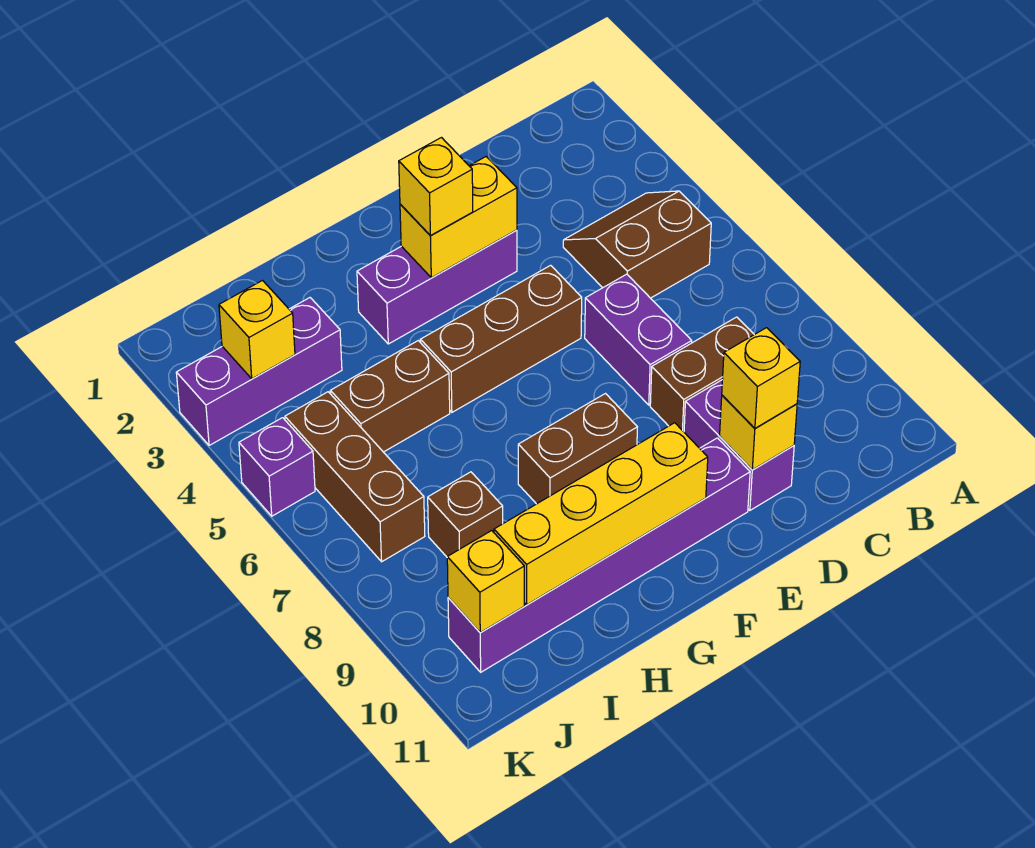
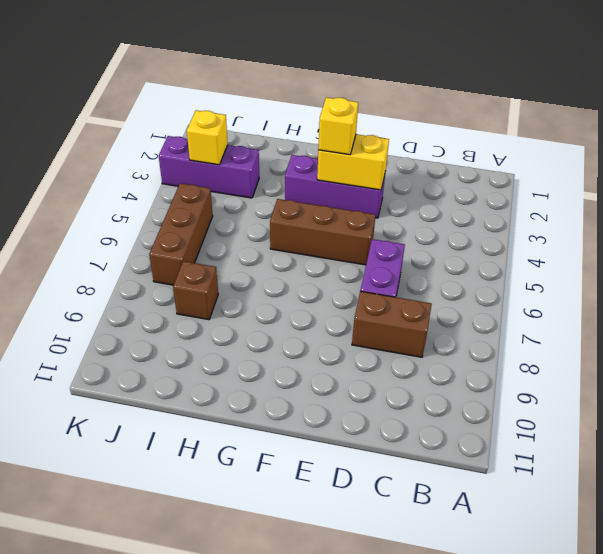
none -> brown 2x2 slope [563,191,711,298]
none -> purple 1x2 brick [684,380,794,510]
none -> purple 1x6 brick [448,438,750,672]

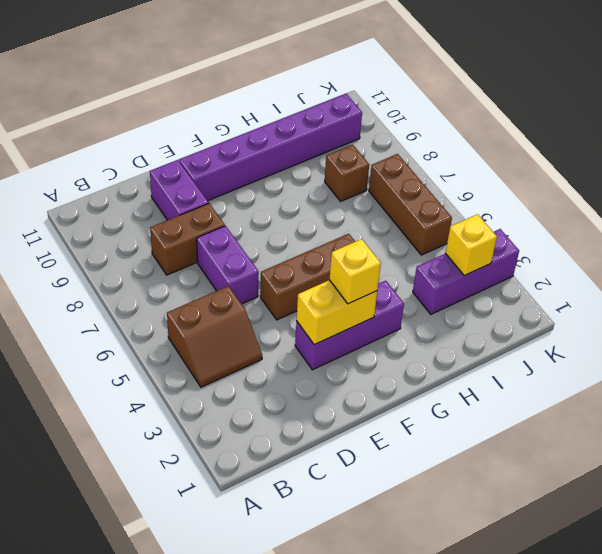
none -> brown 1x2 brick [518,394,637,504]
none -> brown 1x2 brick [330,341,450,452]
none -> purple 1x1 brick [239,418,315,516]

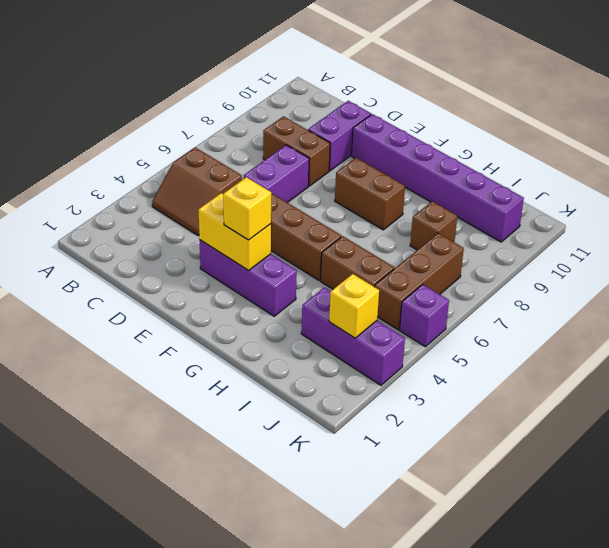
none -> yellow 1x1 brick [720,395,797,470]
none -> yellow 1x4 brick [494,423,708,605]
none -> yellow 1x1 brick [447,531,524,633]

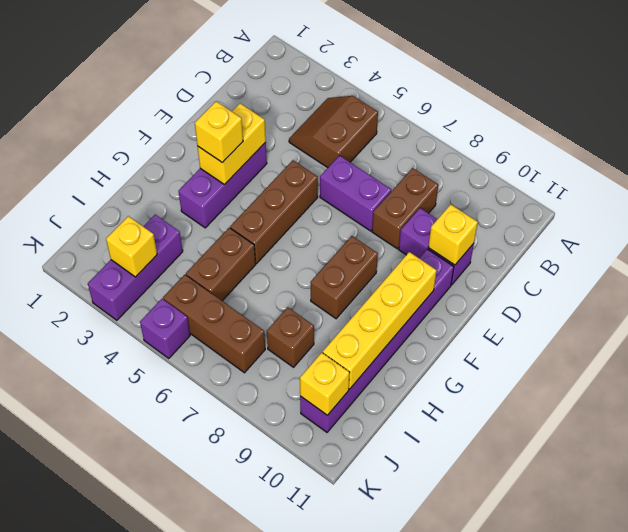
none -> yellow 1x1 brick [722,328,800,428]

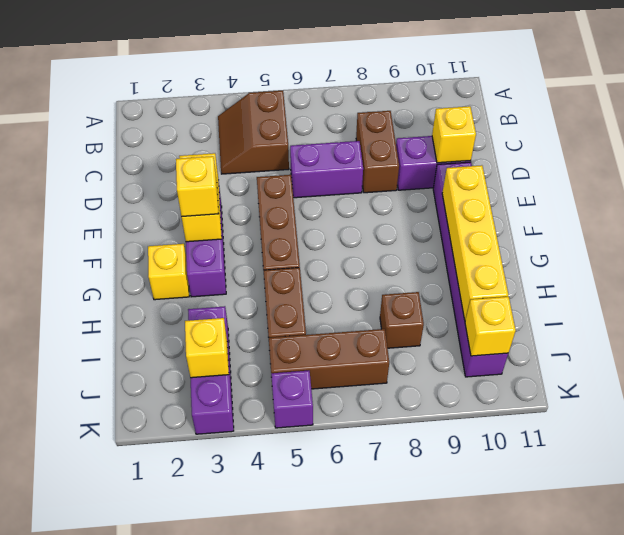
yellow 1x1 brick [148,244,189,300] -> yellow 1x1 brick moved to [722,328,800,428]
none -> brown 1x2 brick [518,394,637,504]

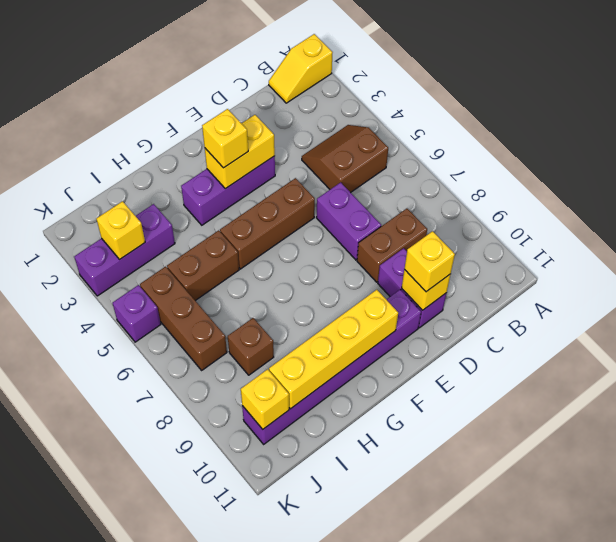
yellow 1x2 slope [269,34,333,103] -> none
none -> brown 1x2 brick [518,394,637,504]

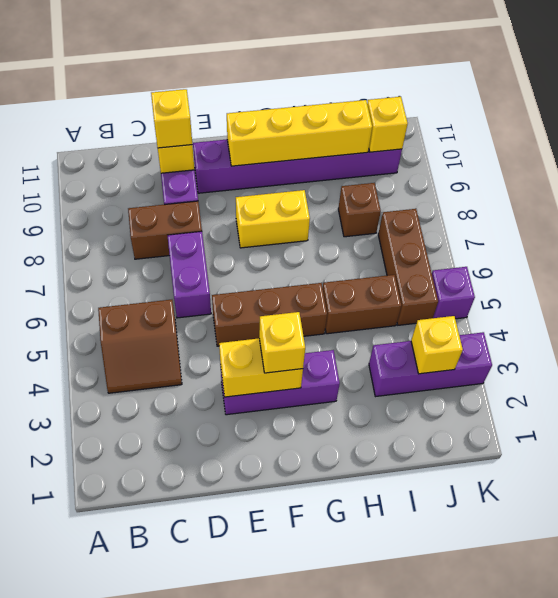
yellow 1x2 brick [236,190,310,248] -> brown 1x2 brick [518,394,637,504]

